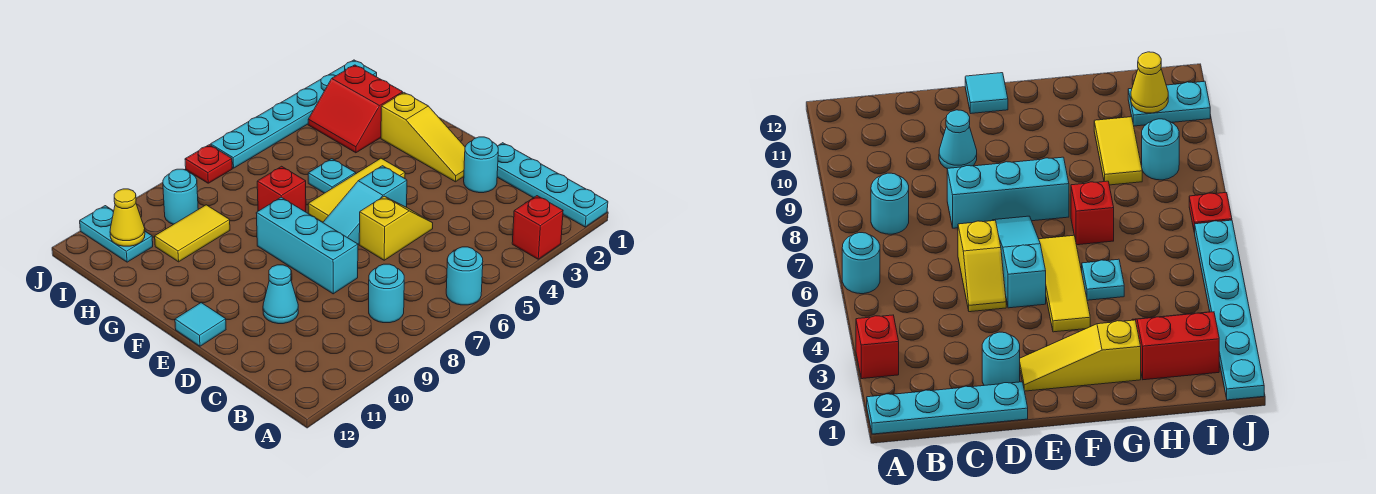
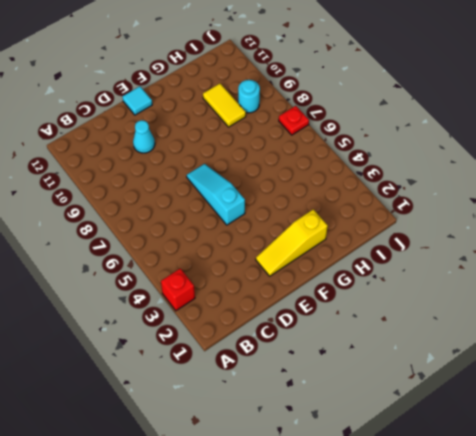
none -> cyan 1x4 plate [497,143,608,227]
none -> cyan 1x1 round brick [446,247,483,305]
none -> cyan 1x1 round brick [369,264,404,323]

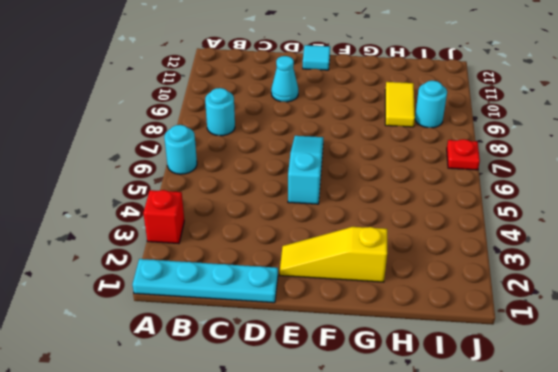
none -> cyan 1x1 round brick [464,137,498,193]
none -> yellow 1x2 slope [359,196,433,260]
none -> cyan 1x3 brick [256,197,358,294]

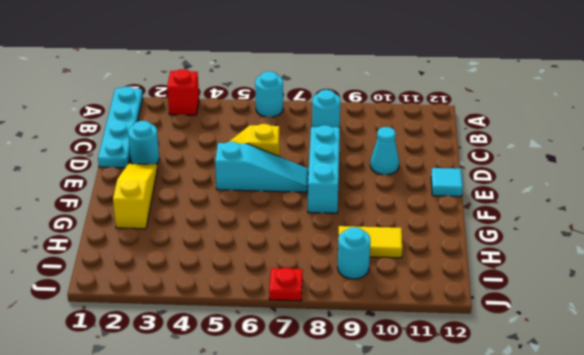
none -> yellow 1x3 tile [308,158,405,222]
none -> cyan 1x1 plate [308,159,356,193]
none -> red 1x1 brick [257,166,306,212]

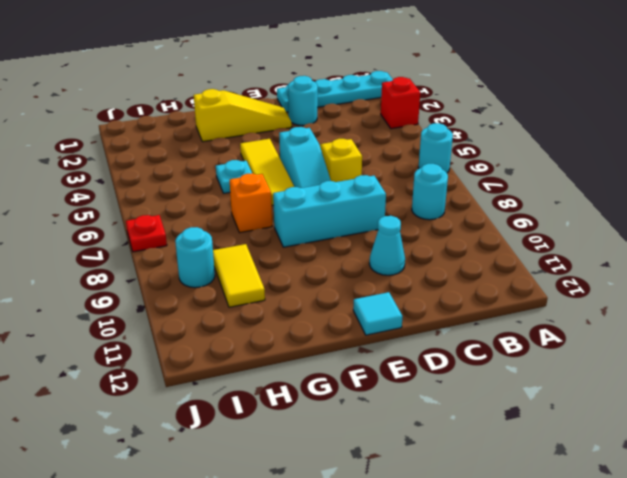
orange 1x1 brick [230,173,272,233] -> red 1x1 brick [257,166,306,212]
none -> red 2x2 slope [308,65,403,153]
none -> cyan 1x2 plate [80,206,153,262]
none -> cyan 1x6 plate [211,60,377,168]

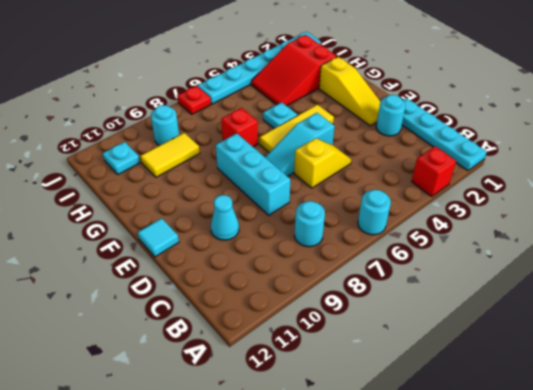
red 2x3 slope [251,35,337,106] -> red 2x2 slope [308,65,403,153]
cyan 1x1 plate [103,142,140,174] -> cyan 1x2 plate [80,206,153,262]
none -> yellow 1x1 cone [110,189,145,246]

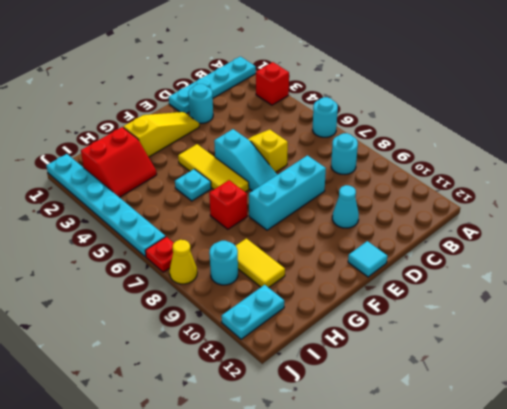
yellow 1x1 cone [170,240,197,284] -> yellow 1x1 cone moved to [110,189,145,246]

